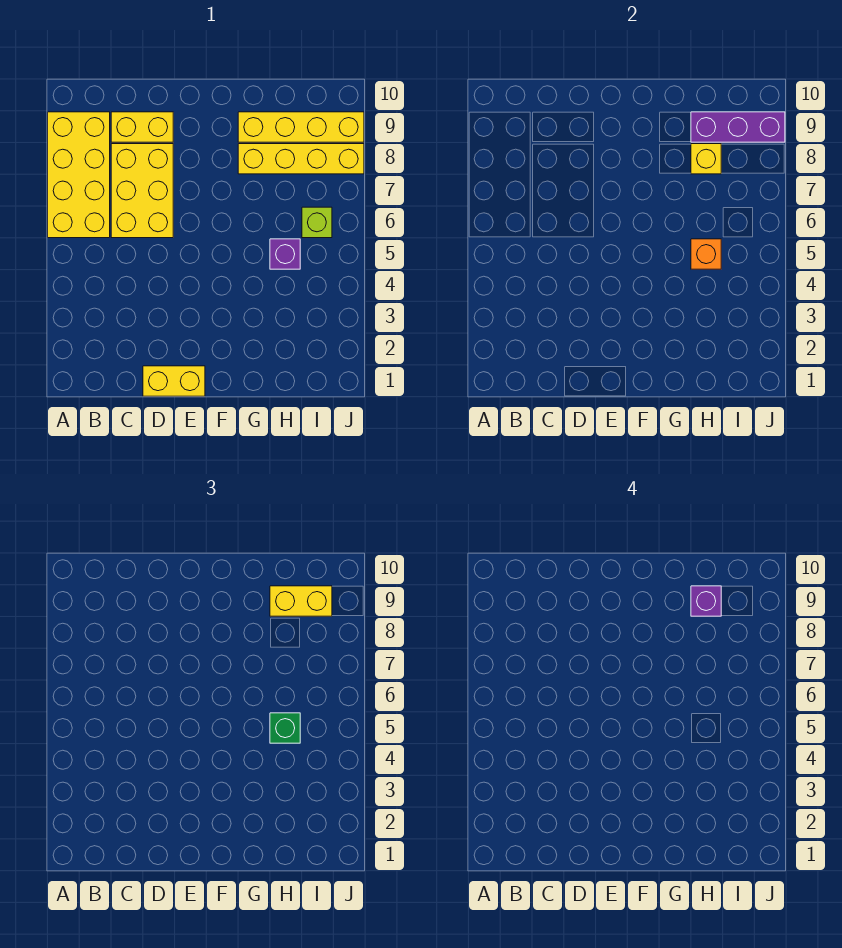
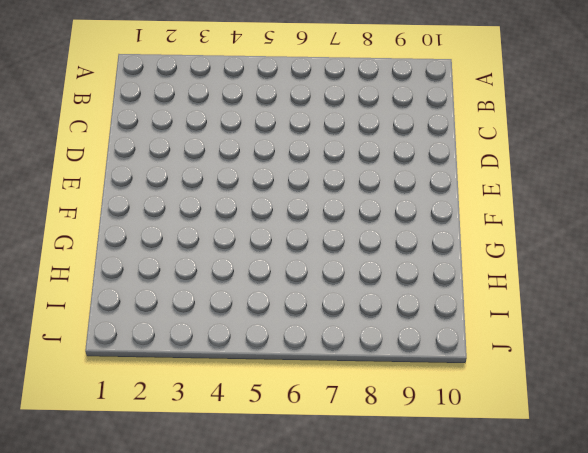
none -> yellow 2x4 brick [48,112,110,238]
none -> yellow 2x3 brick [111,144,173,238]
none -> yellow 1x2 brick [111,112,173,142]

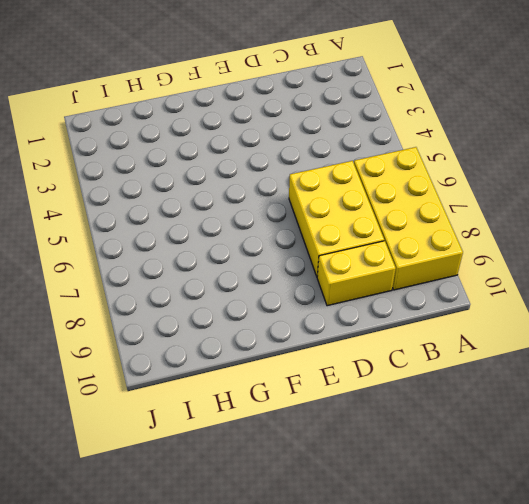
none -> yellow 1x2 brick [143,366,205,396]
none -> yellow 1x4 brick [238,144,364,174]
none -> yellow 1x4 brick [238,112,364,142]

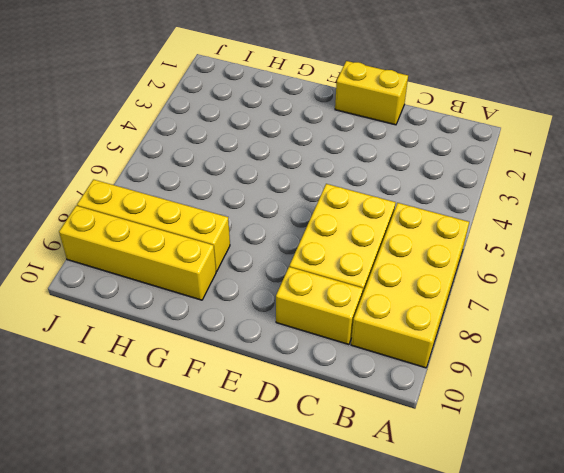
none -> purple 1x1 brick [270,239,300,269]
none -> lime 1x1 brick [302,207,332,238]
none -> orange 1x1 brick [691,239,721,269]

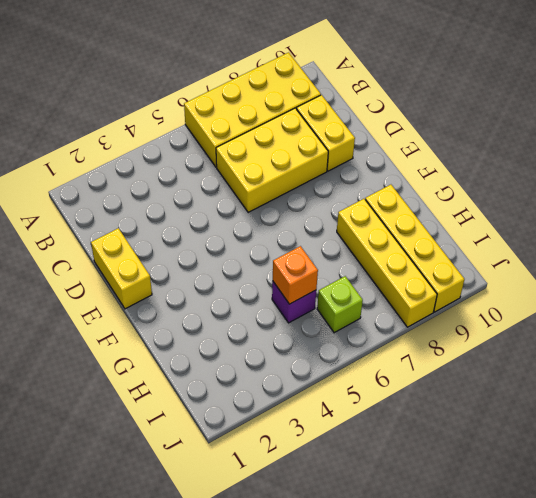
none -> yellow 1x1 brick [691,144,721,174]
none -> purple 1x3 brick [691,112,785,142]
none -> green 1x1 brick [270,713,300,743]

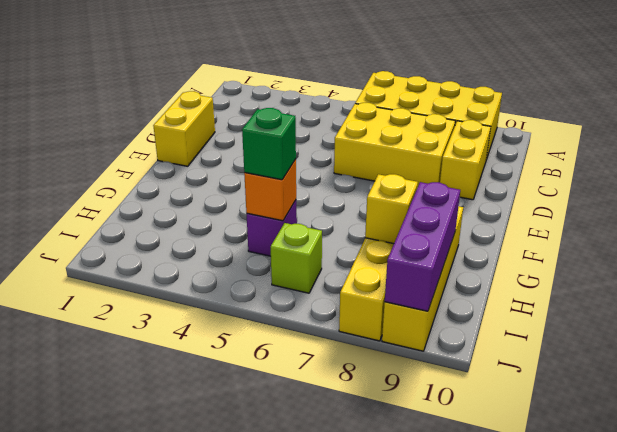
none -> yellow 1x2 brick [270,586,332,616]
none -> purple 1x1 brick [691,586,721,616]

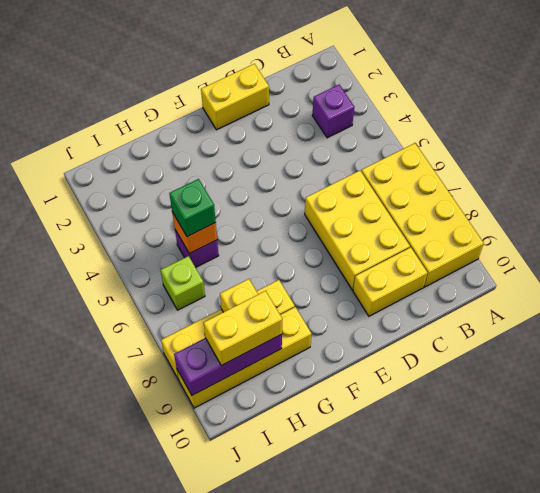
purple 1x1 brick [312,85,354,138] -> purple 1x1 brick moved to [691,586,721,616]

